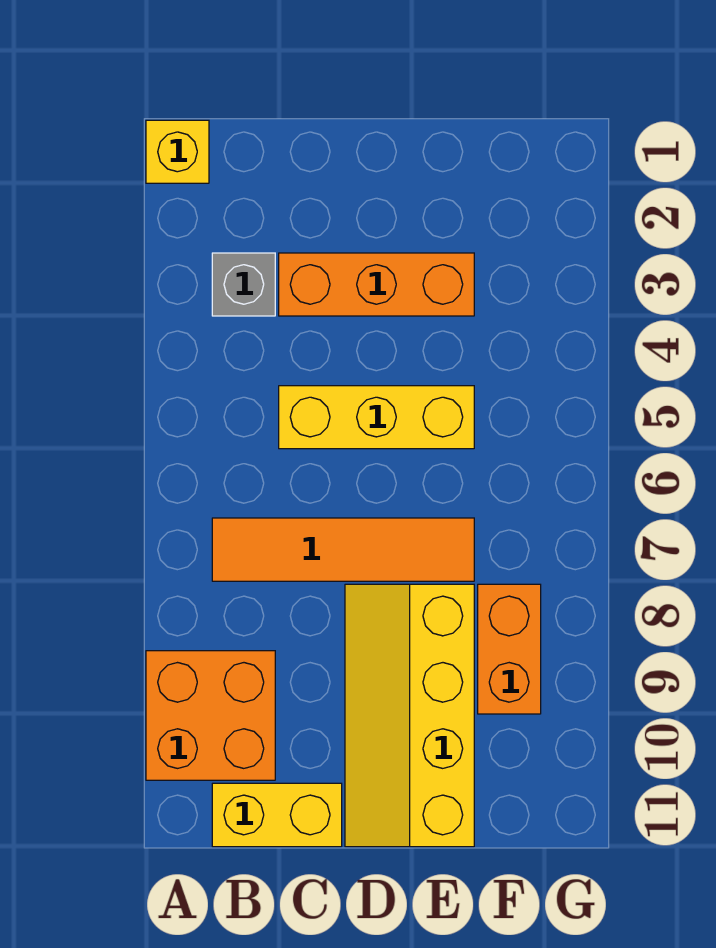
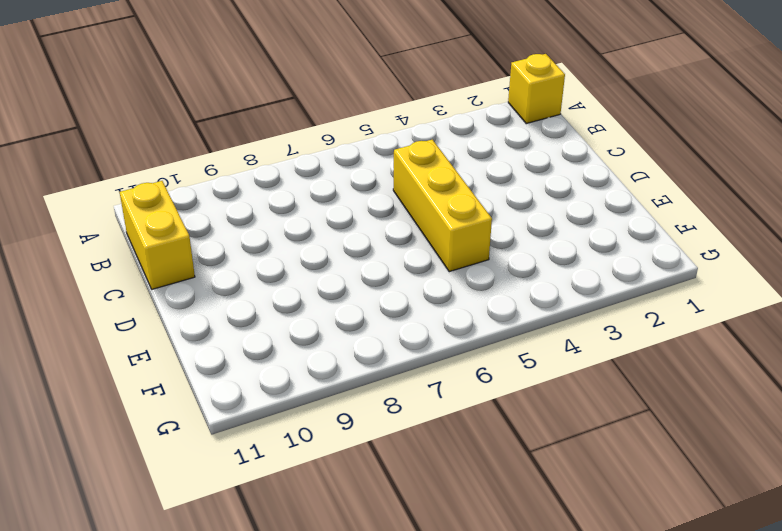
none -> orange 2x2 brick [146,651,275,780]
none -> grey 1x1 brick [212,253,275,316]

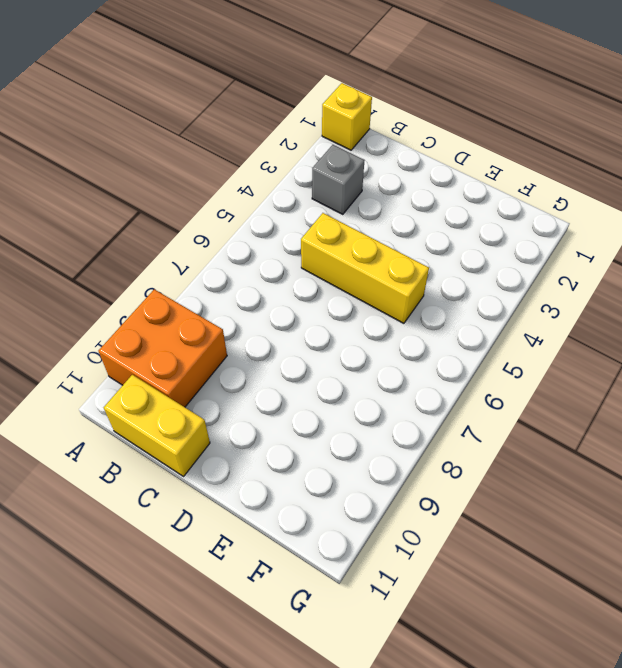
none -> orange 1x4 tile [212,518,474,581]
none -> orange 1x3 brick [279,253,474,316]

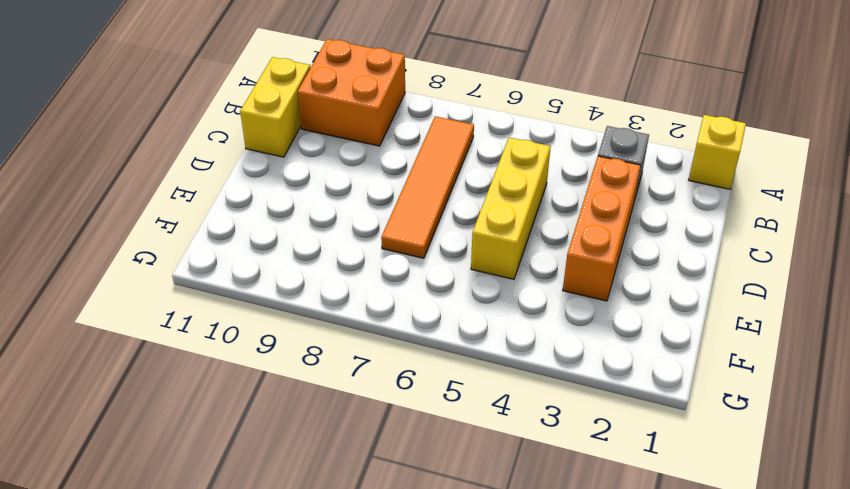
none -> yellow 2x4 slope [345,584,474,847]
none -> orange 1x2 brick [478,584,541,714]

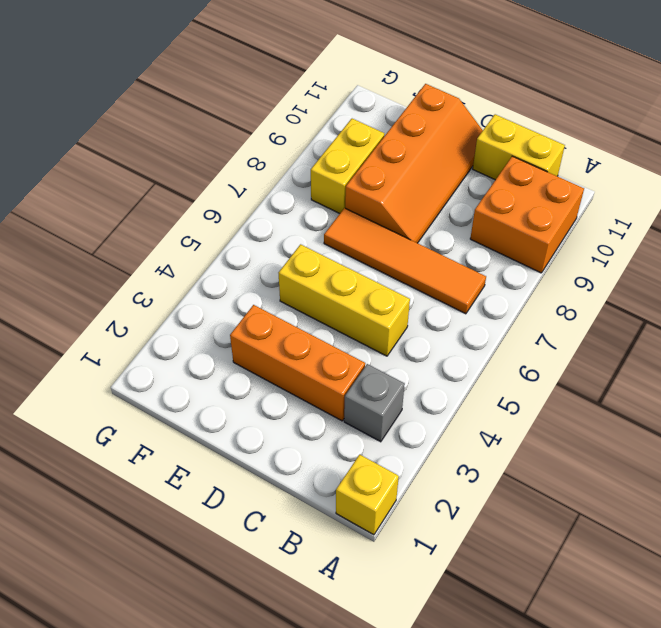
orange 2x4 slope [345,84,483,243] -> yellow 2x4 slope [345,584,474,847]
yellow 1x2 brick [311,119,384,213] -> orange 1x2 brick [478,584,541,714]

